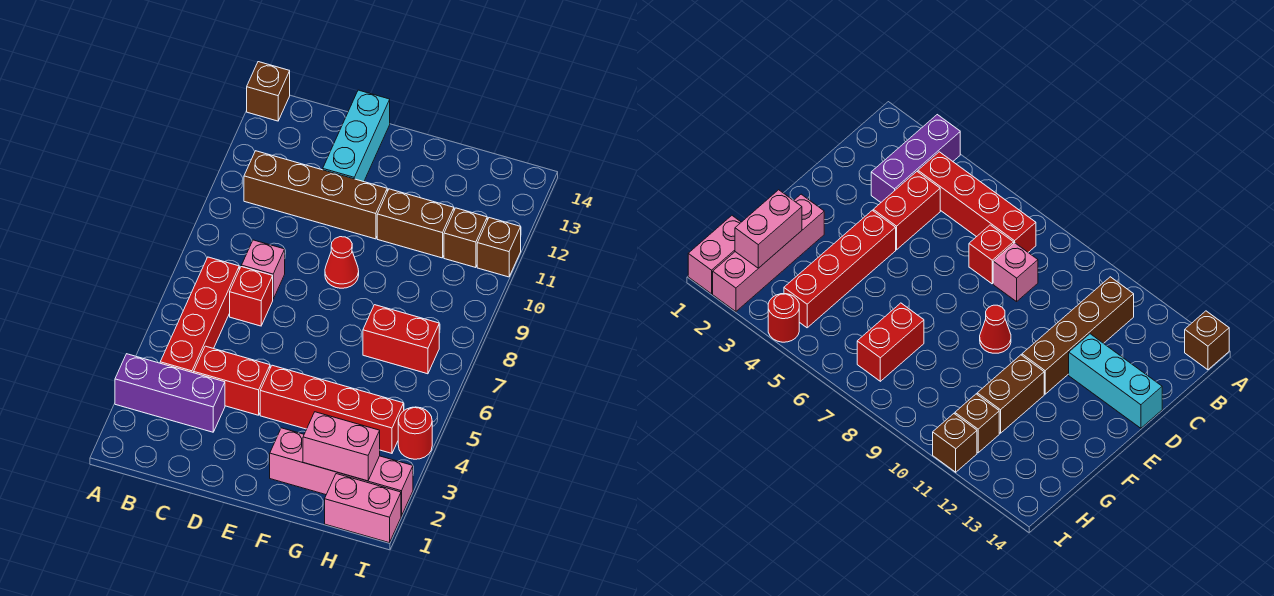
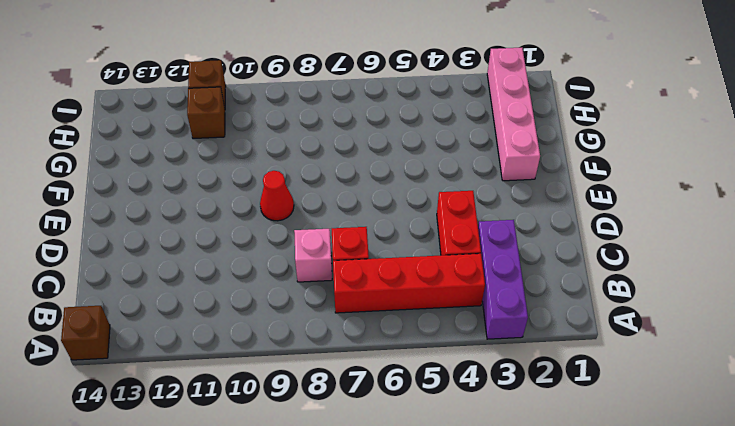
none -> brown 1x4 brick [244,151,387,239]
none -> cyan 1x3 brick [323,90,390,182]
none -> red 1x4 brick [260,365,404,453]

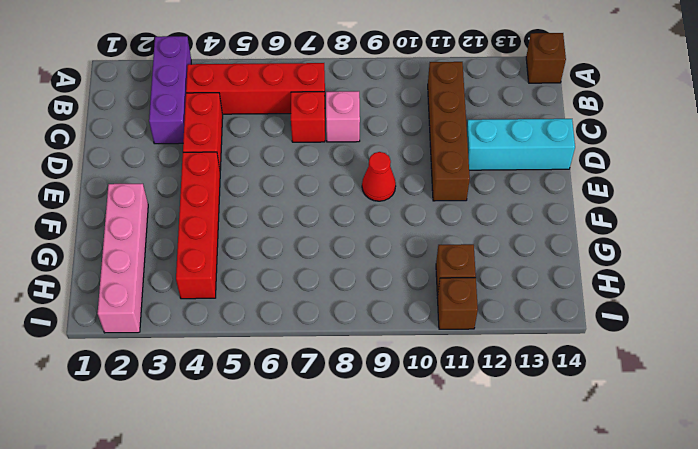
none -> brown 1x2 brick [377,189,454,258]
none -> red 1x2 brick [363,305,439,374]
none -> pink 1x2 brick [325,474,401,543]

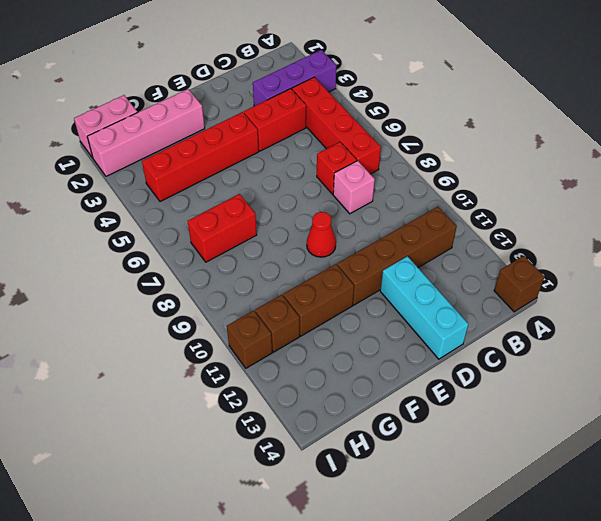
none -> red 1x1 round brick [398,407,432,459]
none -> pink 1x2 brick [303,412,380,481]

